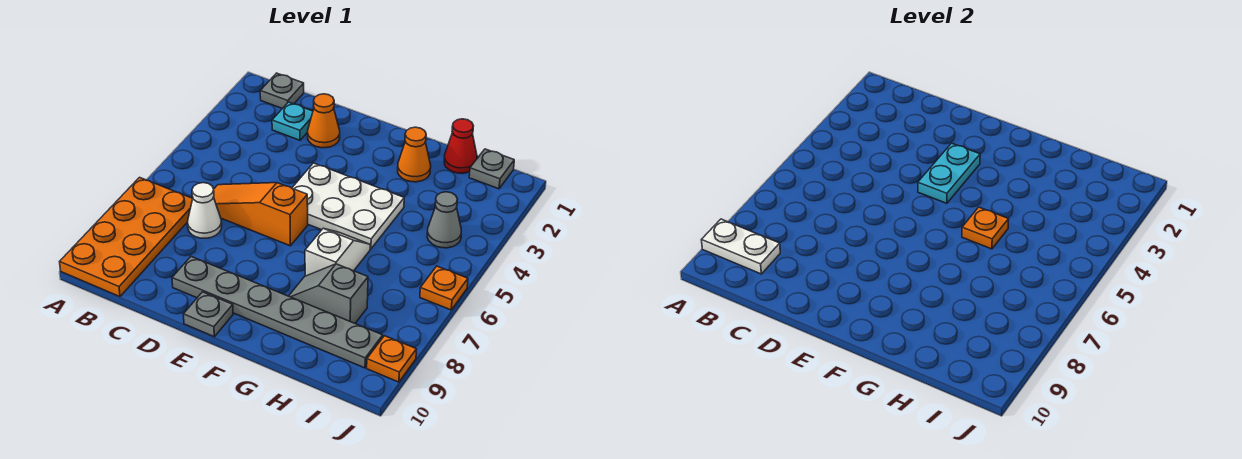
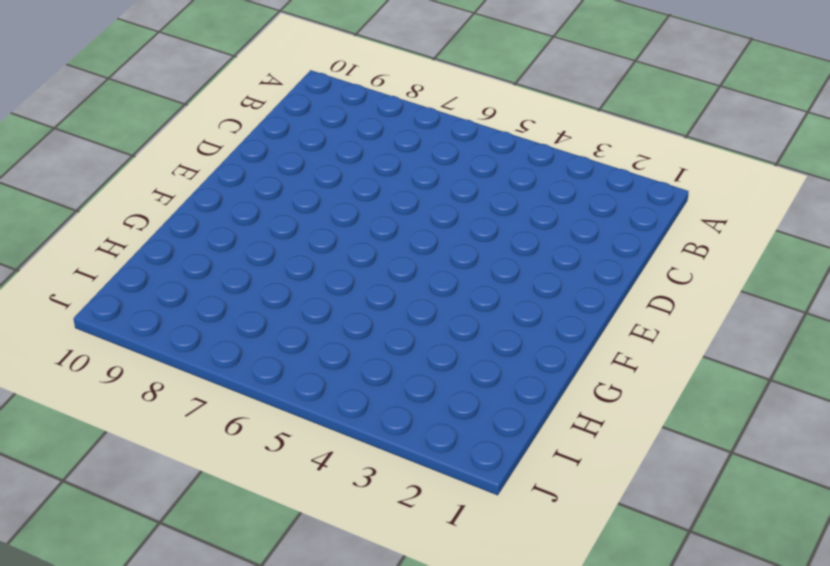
none -> orange 2x4 plate [60,177,193,297]
none -> grey 1x1 plate [260,73,304,109]
none -> cyan 1x1 plate [272,102,313,140]

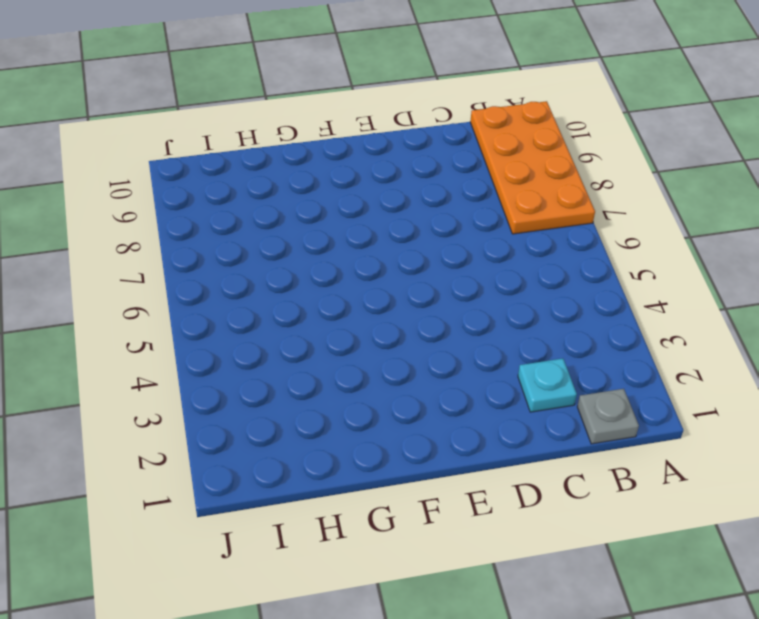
none -> orange 1x3 slope [214,183,308,246]
none -> white 1x1 cone [188,183,222,238]
none -> orange 1x1 cone [308,94,340,148]

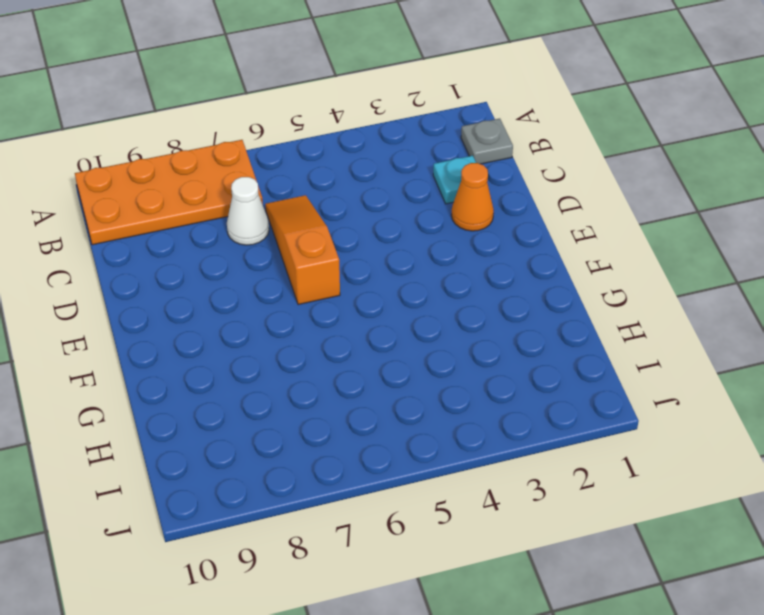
none -> grey 1x6 plate [172,257,383,368]
none -> white 2x3 plate [292,163,404,249]
none -> grey 1x1 plate [183,292,233,337]

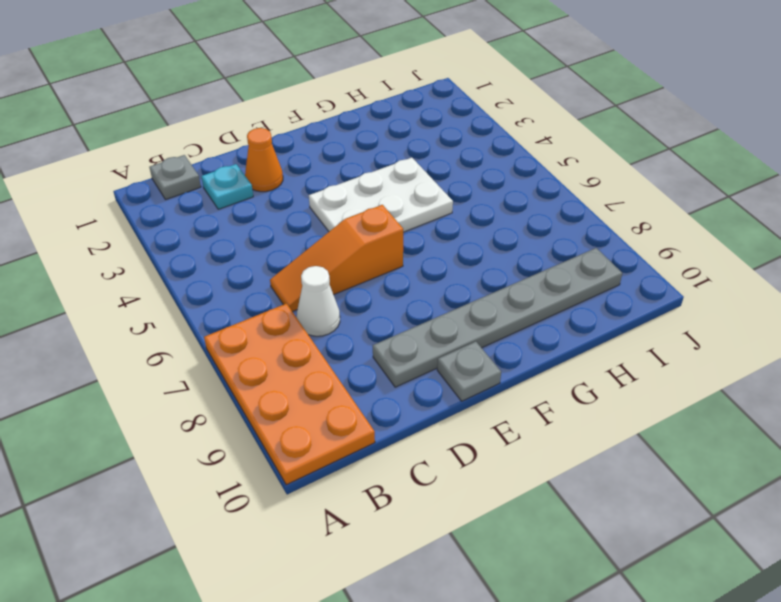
none -> orange 1x1 cone [398,127,431,182]
none -> white 1x2 slope [305,229,370,276]
none -> grey 1x2 slope [289,264,368,323]

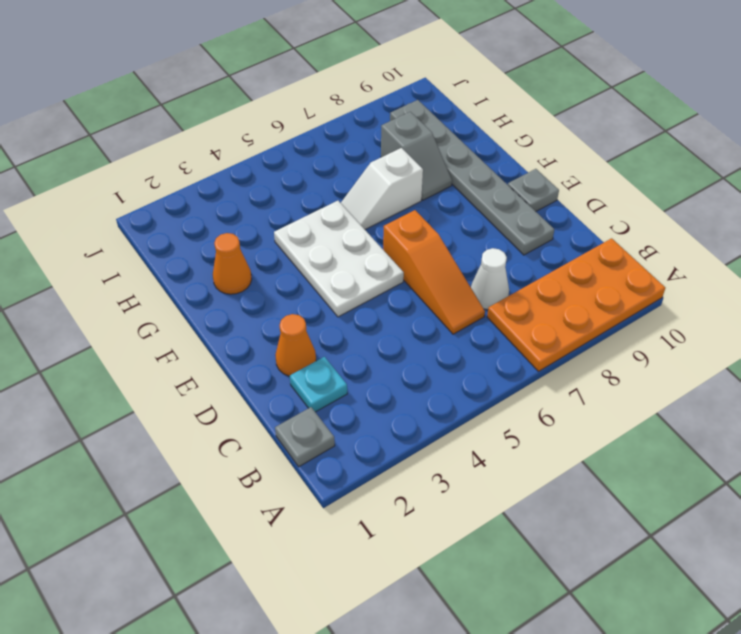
none -> red 1x1 cone [444,119,477,173]
none -> grey 1x1 plate [469,149,514,189]
none -> grey 1x1 cone [427,192,461,248]

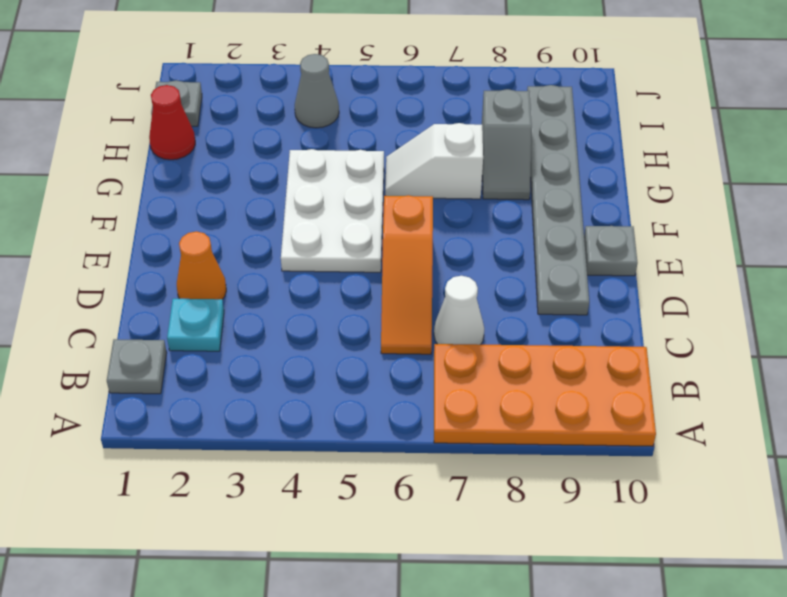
none -> orange 1x1 cone [398,127,431,182]
none -> orange 1x1 plate [420,266,468,310]
none -> orange 1x1 plate [367,336,417,382]

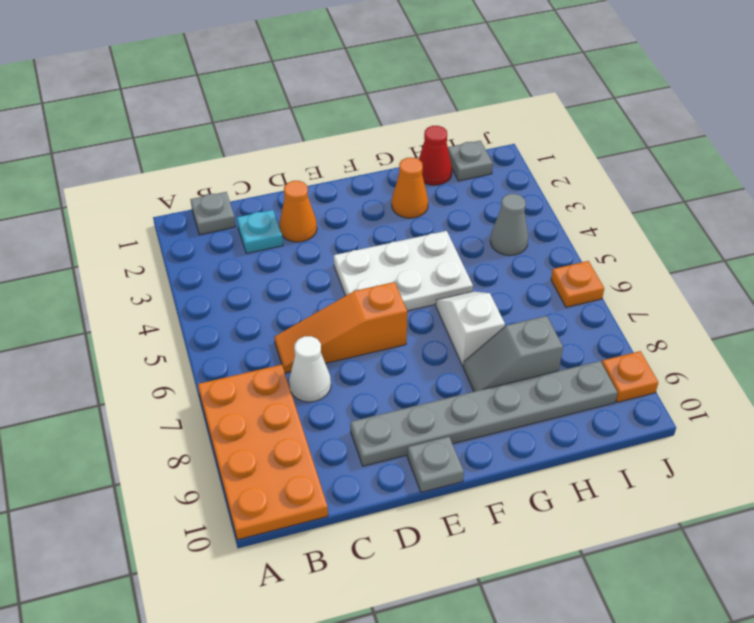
none -> white 1x2 plate [702,219,780,274]
none -> cyan 1x2 plate [918,143,980,203]
none -> orange 1x1 plate [962,207,1009,249]

